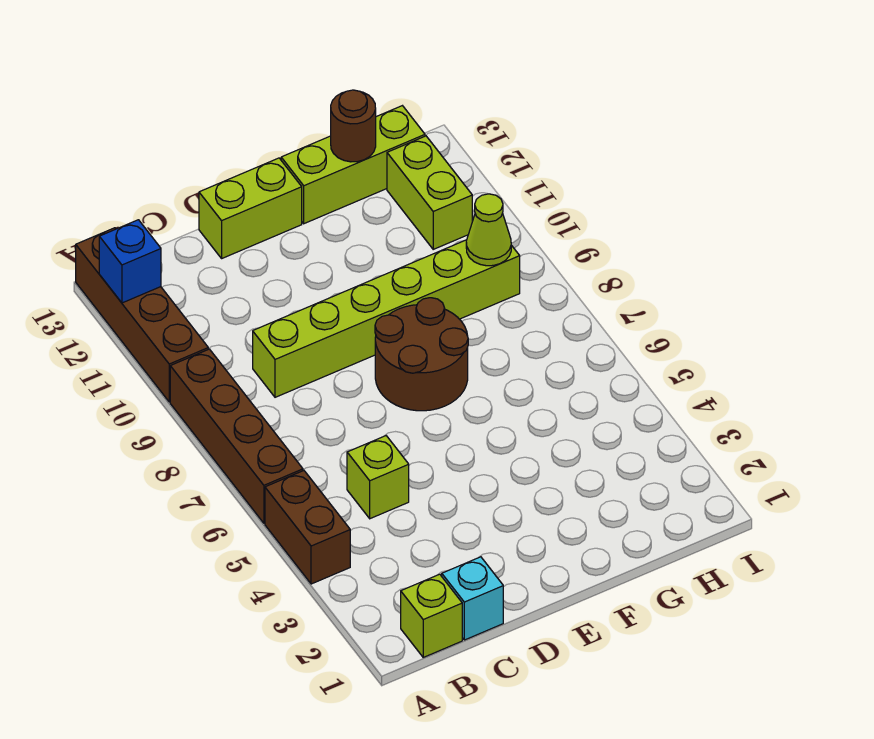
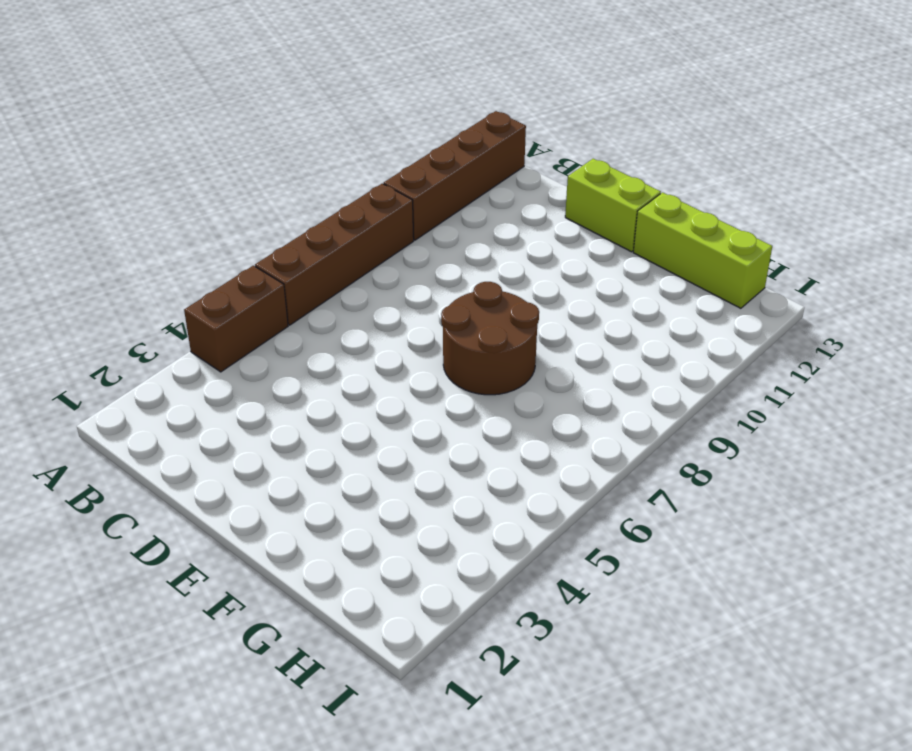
none -> lime 1x1 brick [401,574,462,657]
none -> cyan 1x1 brick [442,557,503,640]
none -> lime 1x1 brick [347,436,409,519]

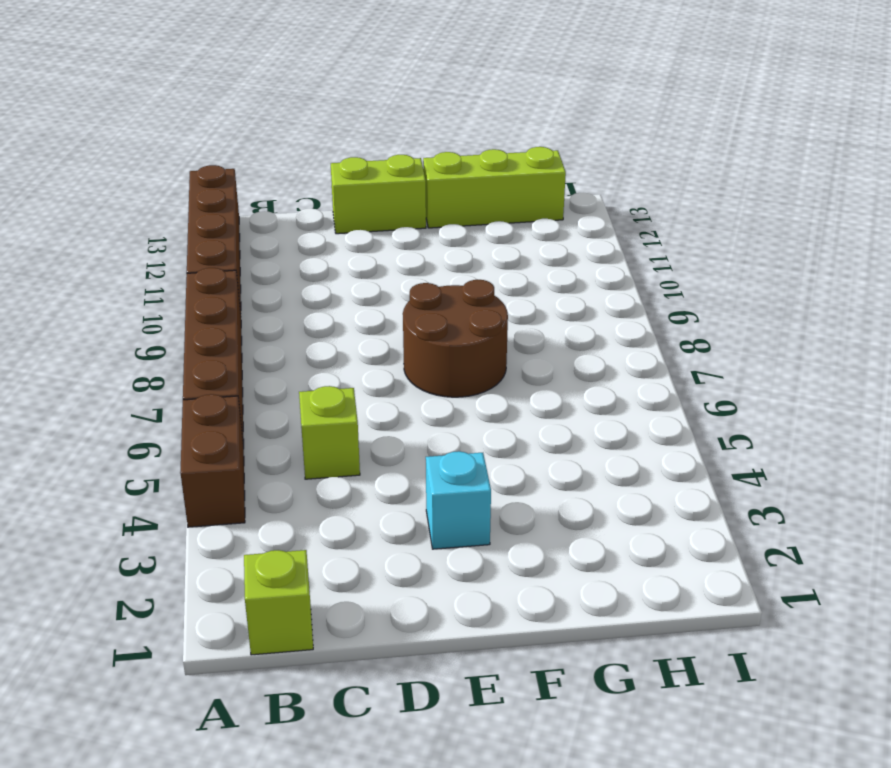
cyan 1x1 brick [426,451,491,549] -> cyan 1x1 brick moved to [442,557,503,640]
none -> lime 1x6 brick [253,240,520,397]
none -> lime 1x2 brick [387,136,472,249]
none -> blue 1x1 brick [99,220,161,303]

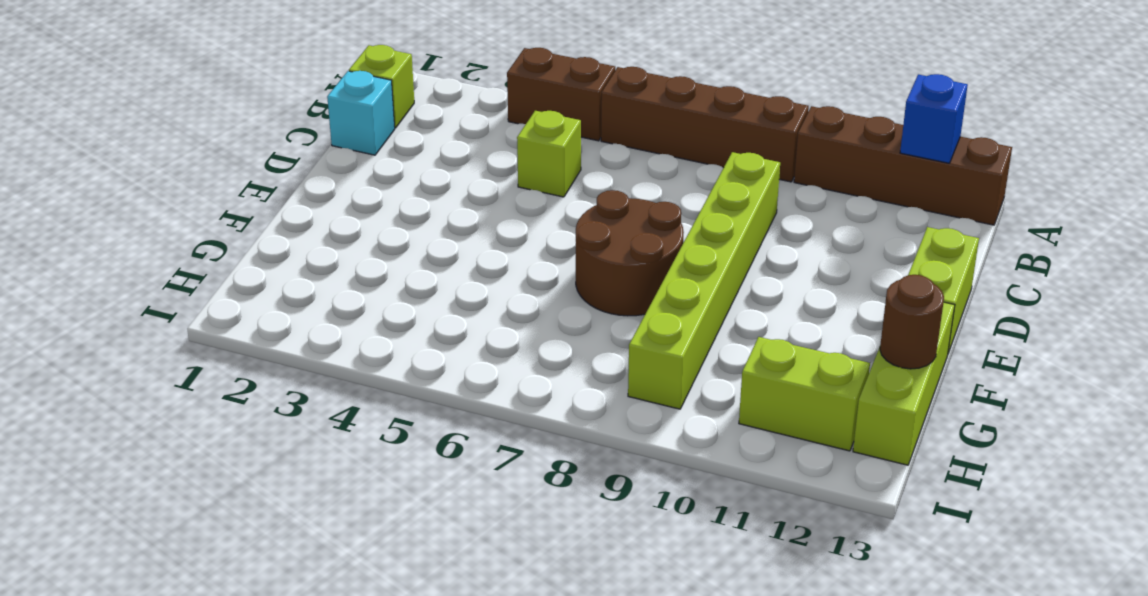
none -> lime 1x1 cone [466,194,511,266]

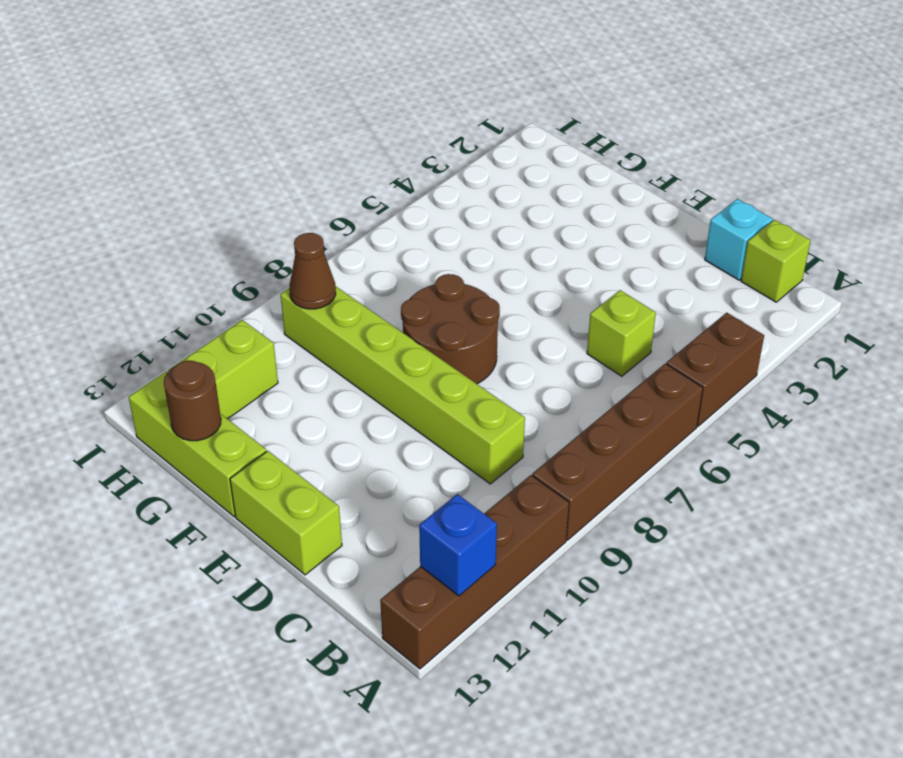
brown 1x1 cone [289,233,336,309] -> lime 1x1 cone [466,194,511,266]

